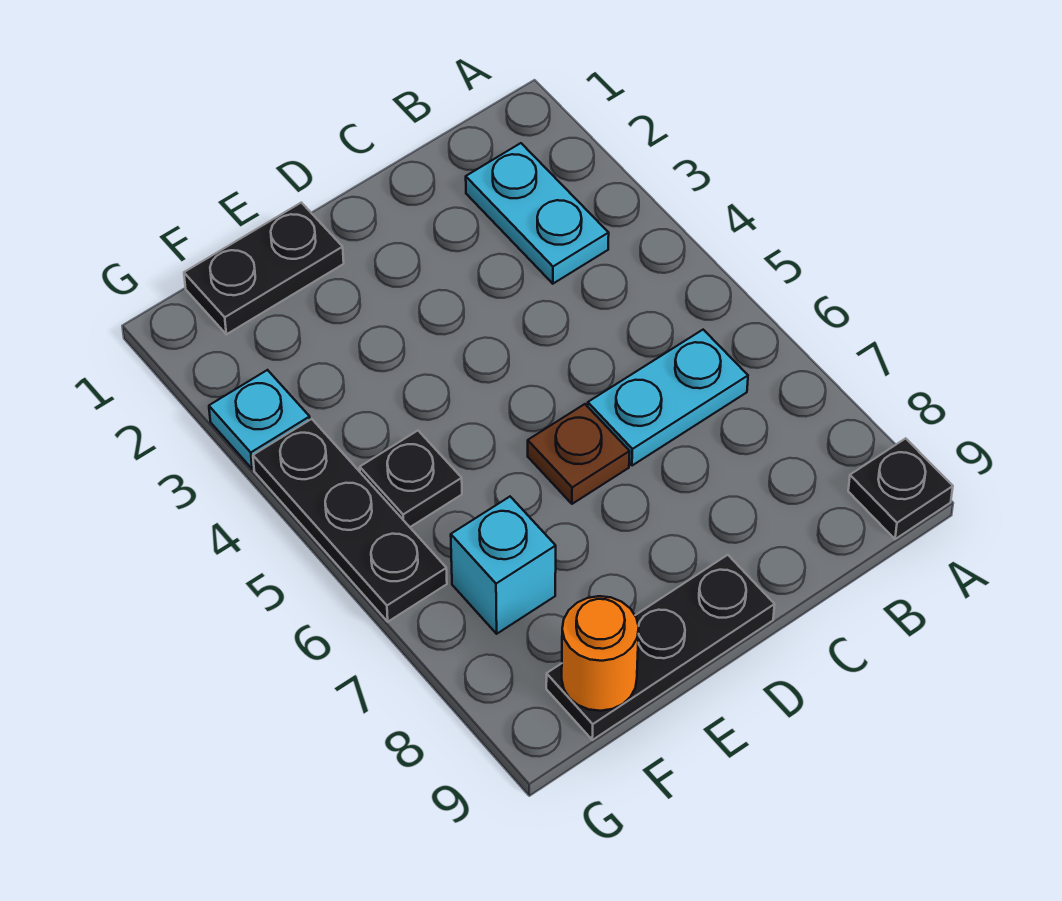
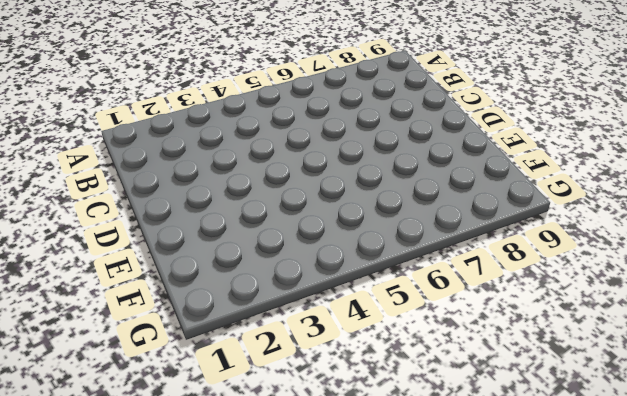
none -> black 1x1 plate [848,438,953,539]
none -> cyan 1x2 plate [466,143,609,284]

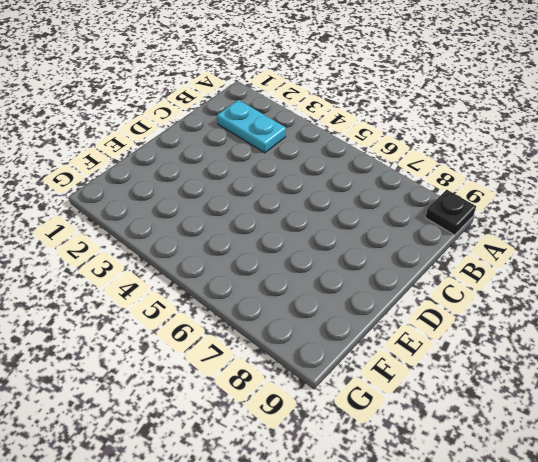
none -> cyan 1x2 plate [588,330,748,466]
none -> brown 1x1 plate [528,404,630,504]

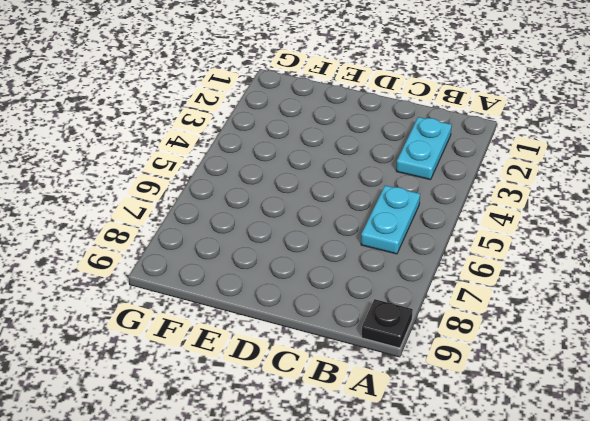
cyan 1x2 plate [361,185,420,254] -> cyan 1x2 plate turned to [588,330,748,466]
none -> brown 1x1 plate [528,404,630,504]
none -> black 1x3 plate [546,555,775,740]

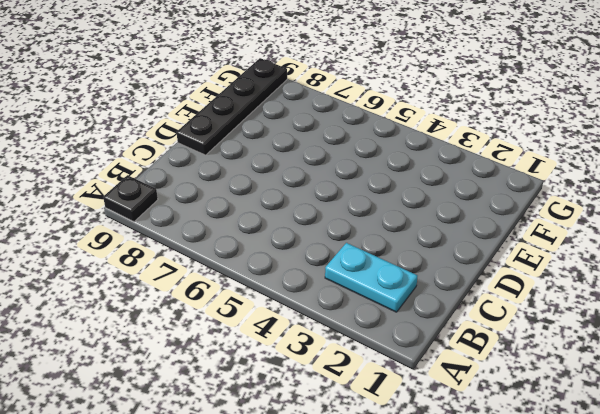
black 1x4 plate [177,58,287,155] -> black 1x3 plate [546,555,775,740]
none -> cyan 1x2 plate [588,330,748,466]
none -> brown 1x1 plate [528,404,630,504]

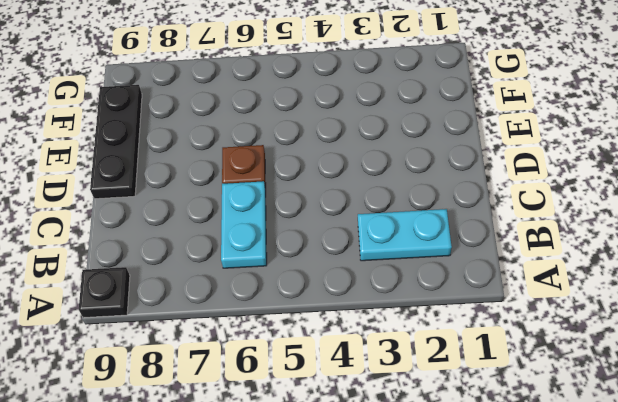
none -> black 1x2 plate [184,203,344,334]
none -> black 1x1 plate [360,431,462,527]

